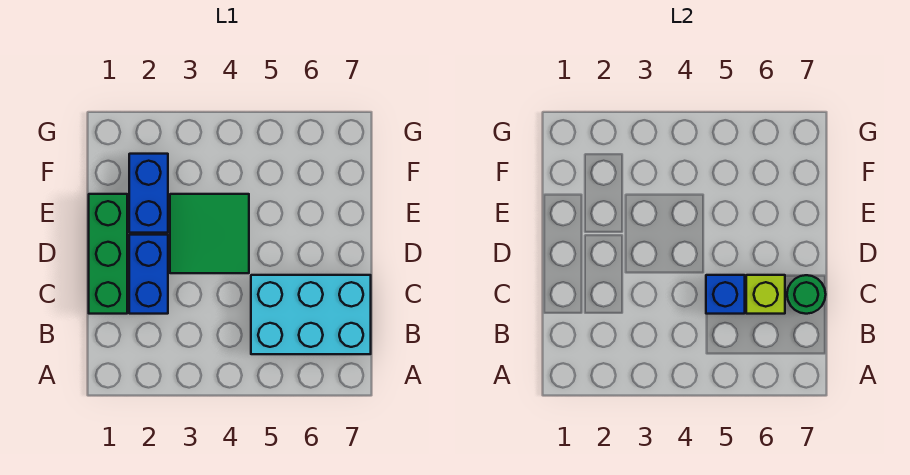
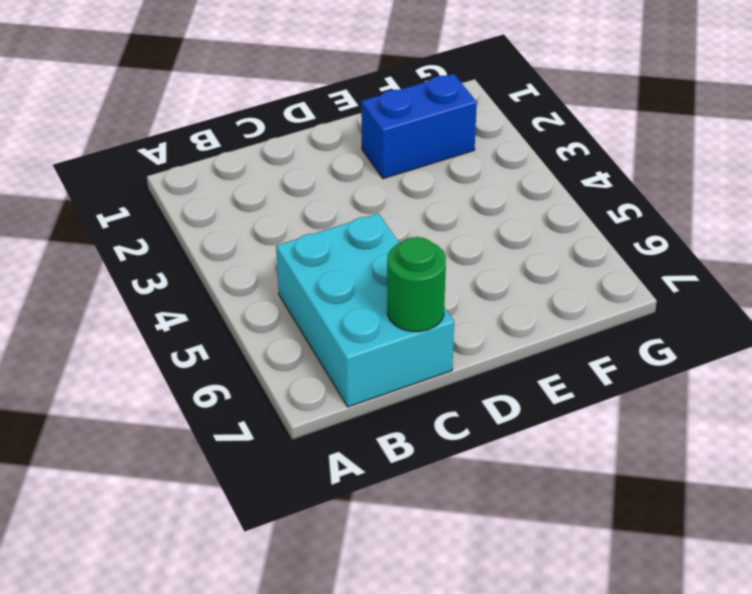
none -> green 1x3 brick [89,194,127,314]
none -> blue 1x2 brick [129,235,168,314]

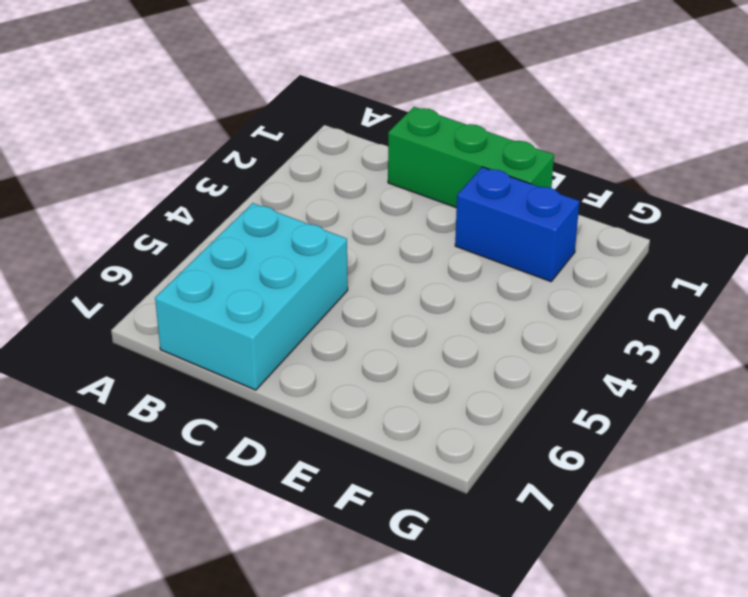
none -> blue 1x2 brick [129,235,168,314]
none -> green 2x2 tile [170,194,249,273]

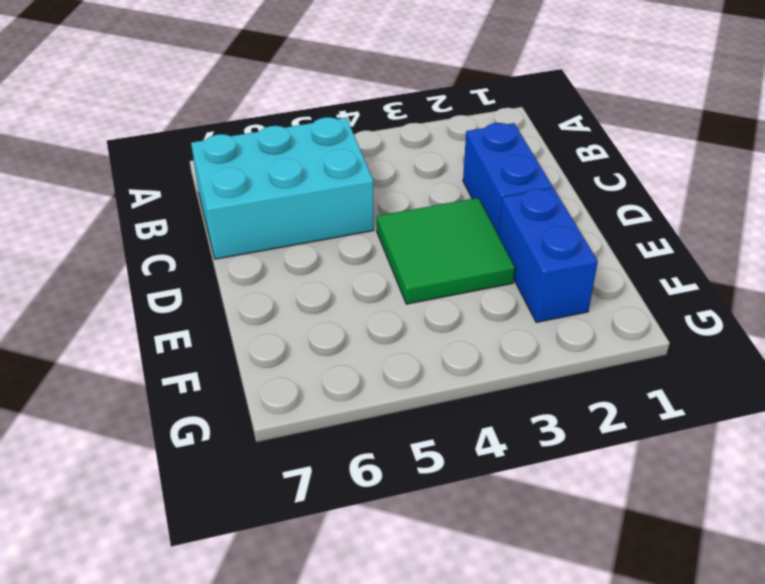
none -> green 1x3 brick [89,194,127,314]
none -> blue 1x1 brick [706,275,745,314]

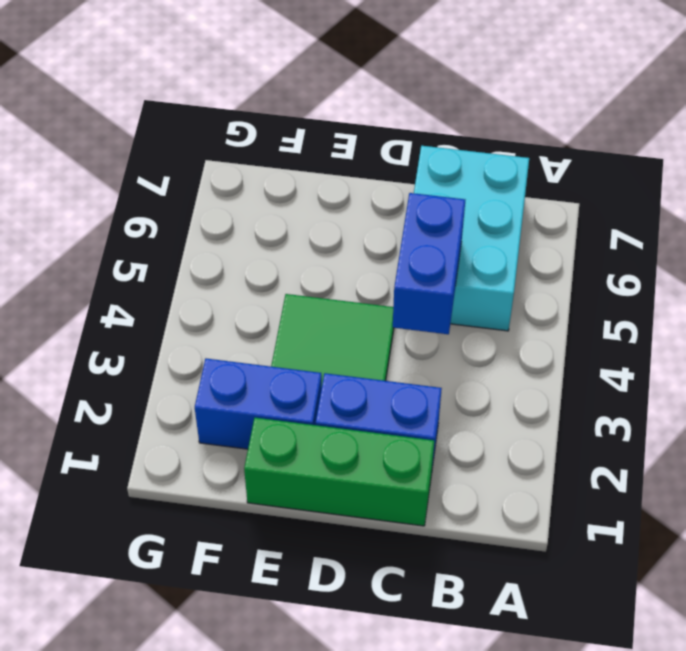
blue 1x2 brick [393,193,465,334] -> blue 1x1 brick [706,275,745,314]
none -> lime 1x1 brick [746,275,785,314]
none -> green 1x1 round brick [787,275,826,314]

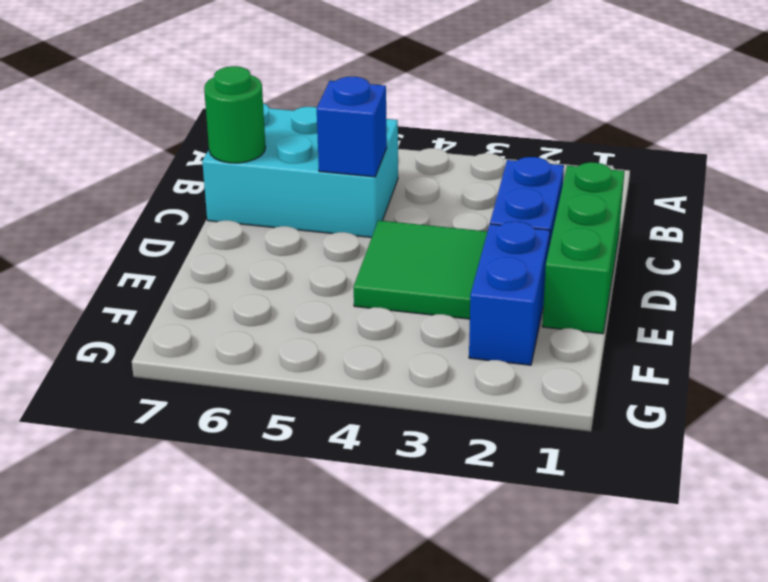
none -> lime 1x1 brick [746,275,785,314]

